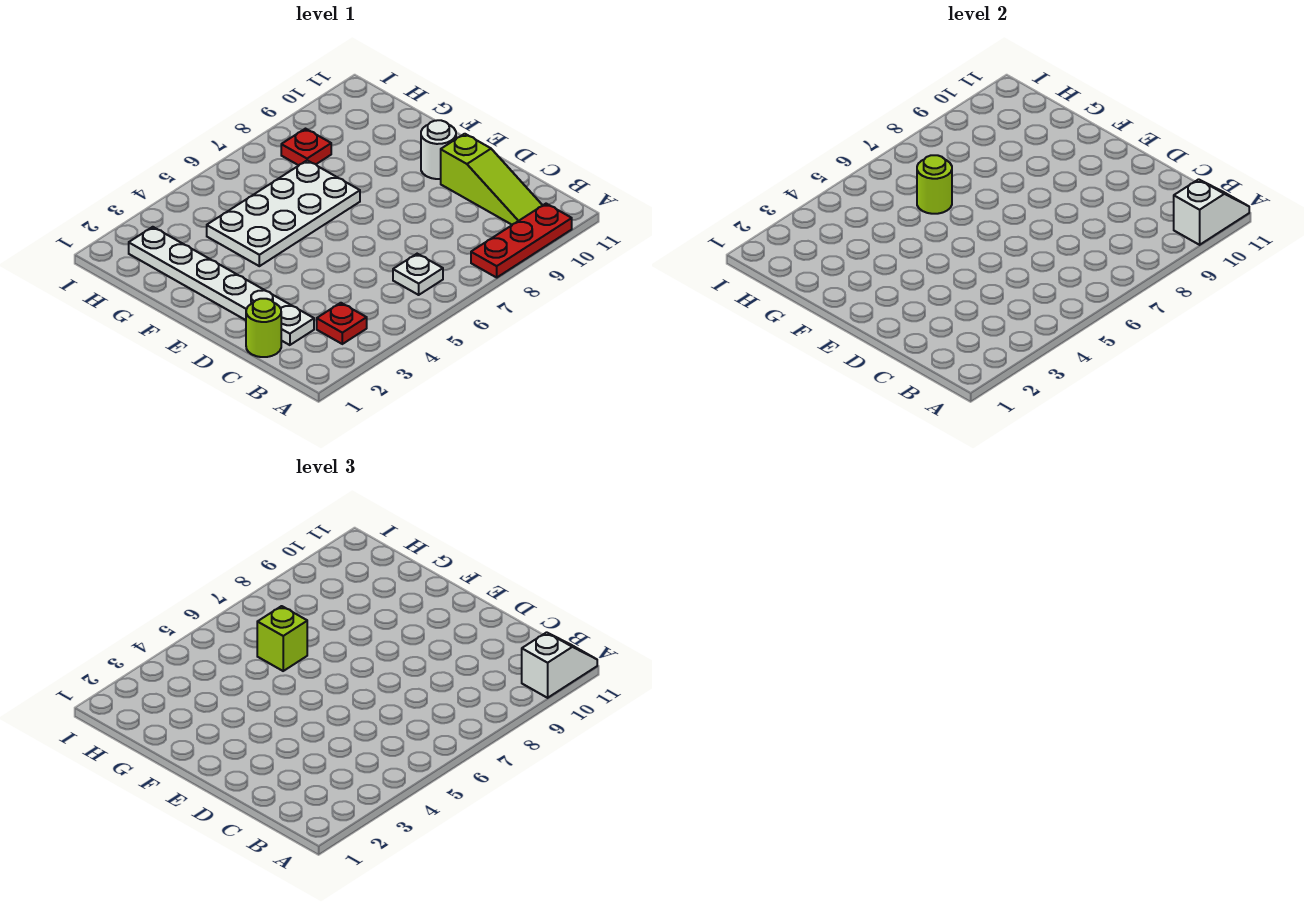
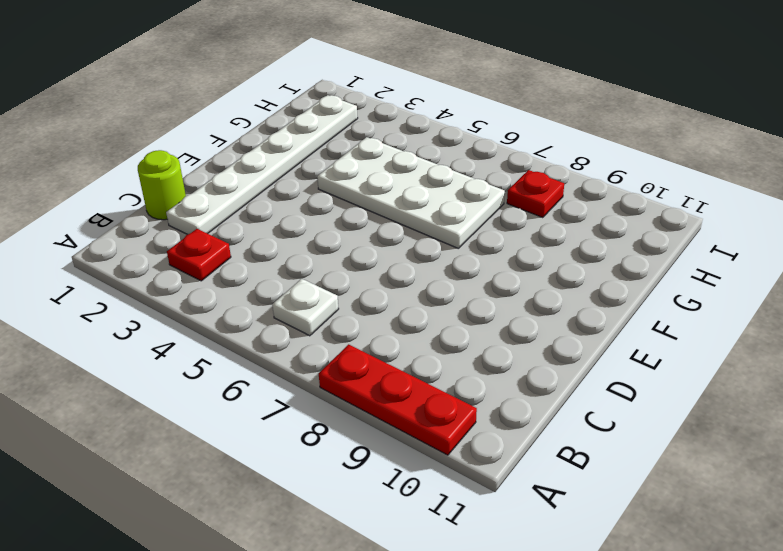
none -> lime 1x3 slope [441,134,543,225]
none -> white 1x1 round brick [421,120,456,179]
none -> white 1x2 slope [1174,179,1249,245]

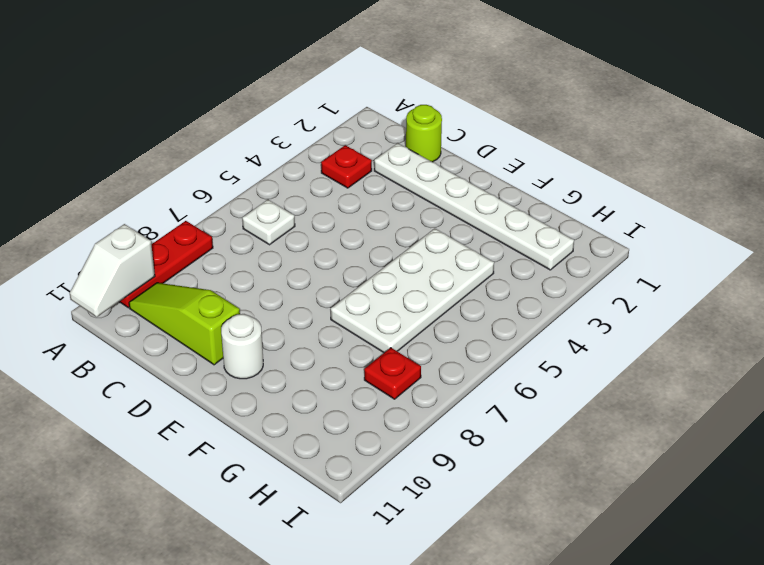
none -> lime 1x1 round brick [917,155,952,214]
none -> white 1x2 slope [522,632,597,698]
none -> lime 1x1 brick [257,606,307,671]

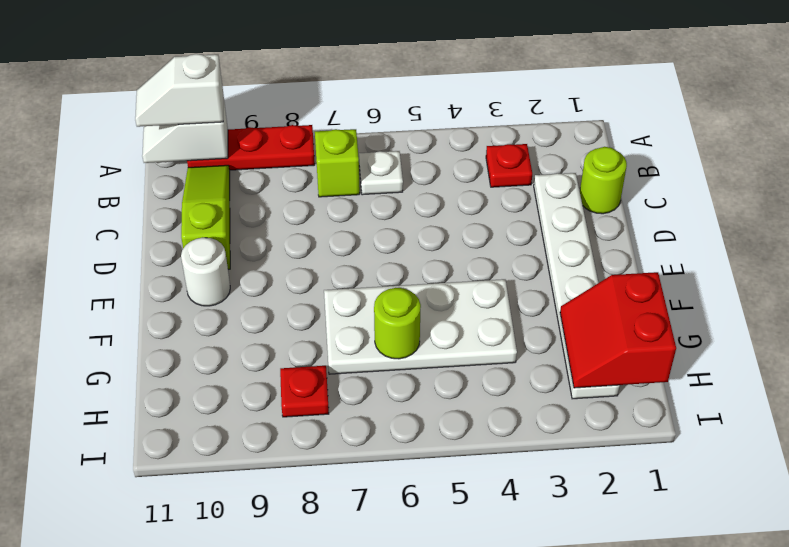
lime 1x1 brick [315,129,360,197] -> lime 1x1 brick moved to [257,606,307,671]
red 2x2 slope [560,272,676,388] -> none

